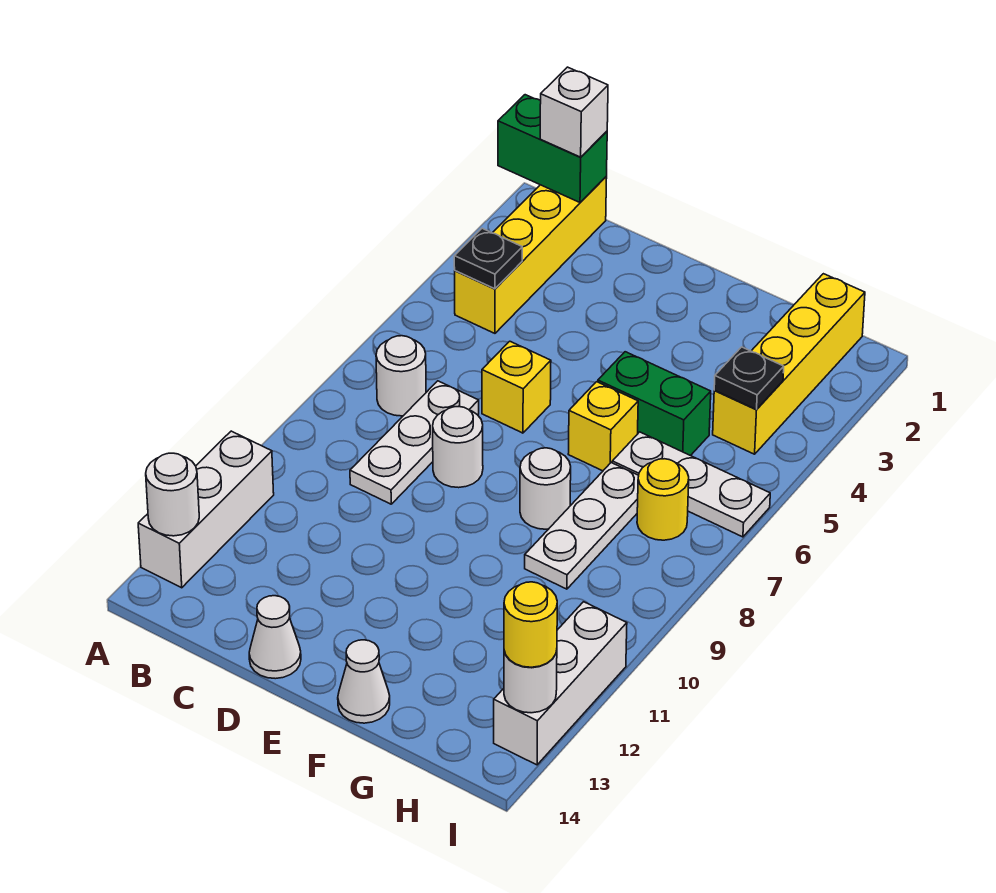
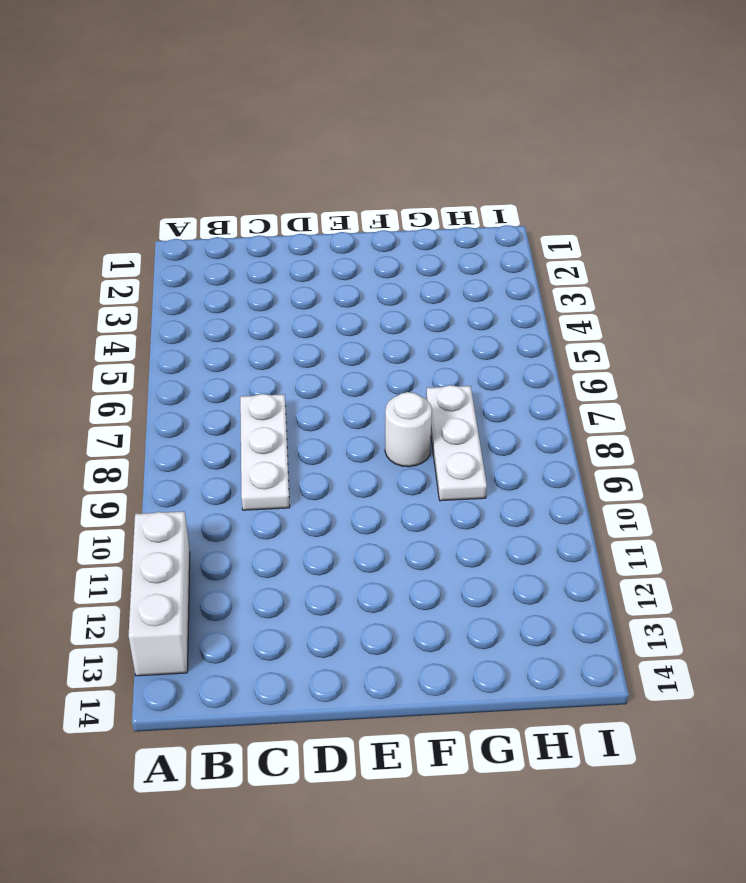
none -> yellow 1x4 brick [455,177,607,333]
none -> white 1x1 round brick [376,336,426,416]
none -> yellow 1x1 brick [482,341,551,433]

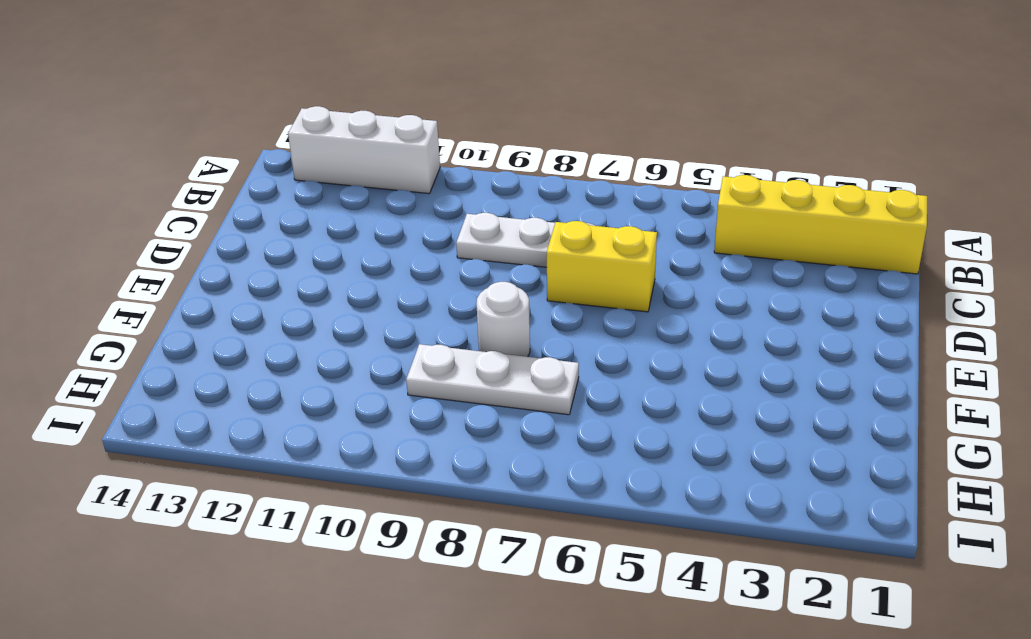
yellow 1x2 brick [547,221,657,312] -> yellow 1x1 brick [482,341,551,433]
none -> white 1x1 round brick [376,336,426,416]
none -> white 1x1 round brick [433,407,483,488]
none -> white 1x1 cone [249,596,301,679]

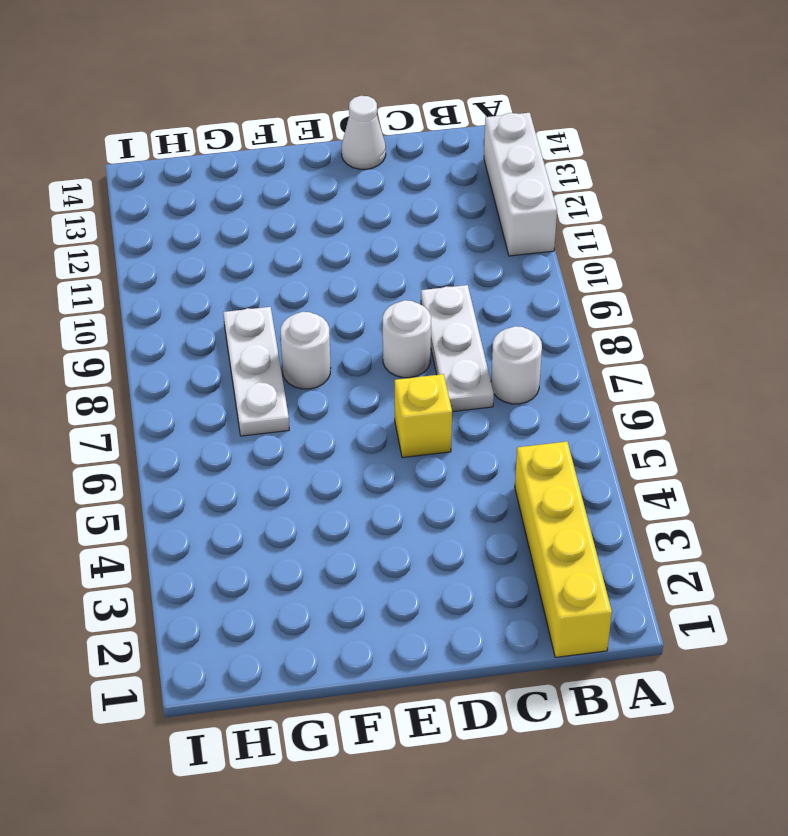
none -> green 1x2 brick [598,352,711,456]
none -> yellow 1x1 brick [568,382,638,471]
none -> white 1x1 cone [338,640,390,723]

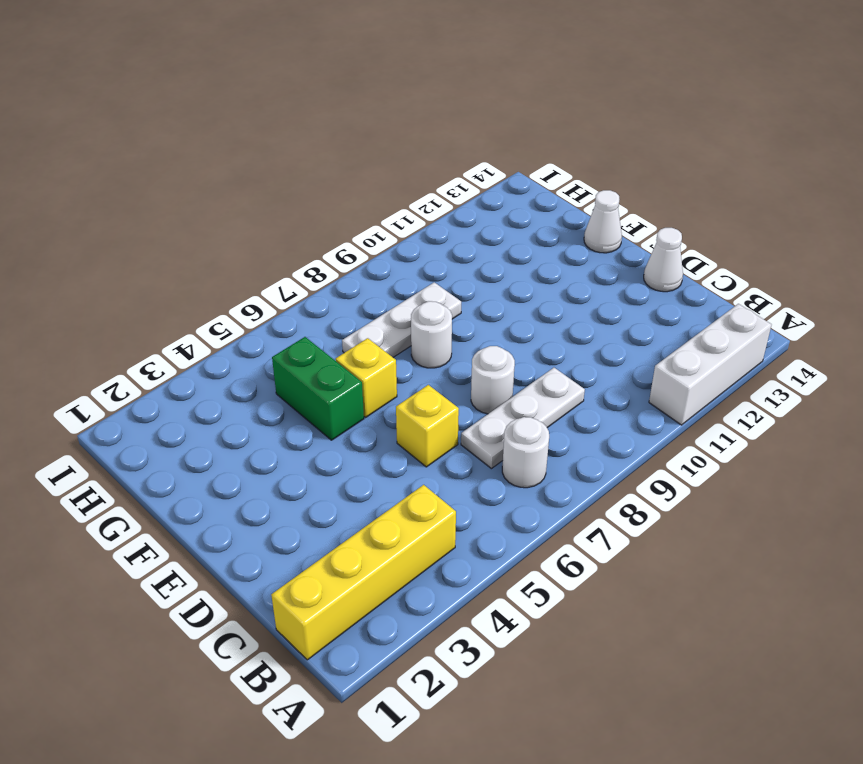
none -> white 1x3 plate [612,432,770,537]
none -> yellow 1x4 brick [713,274,865,454]
none -> yellow 1x1 round brick [637,459,689,540]

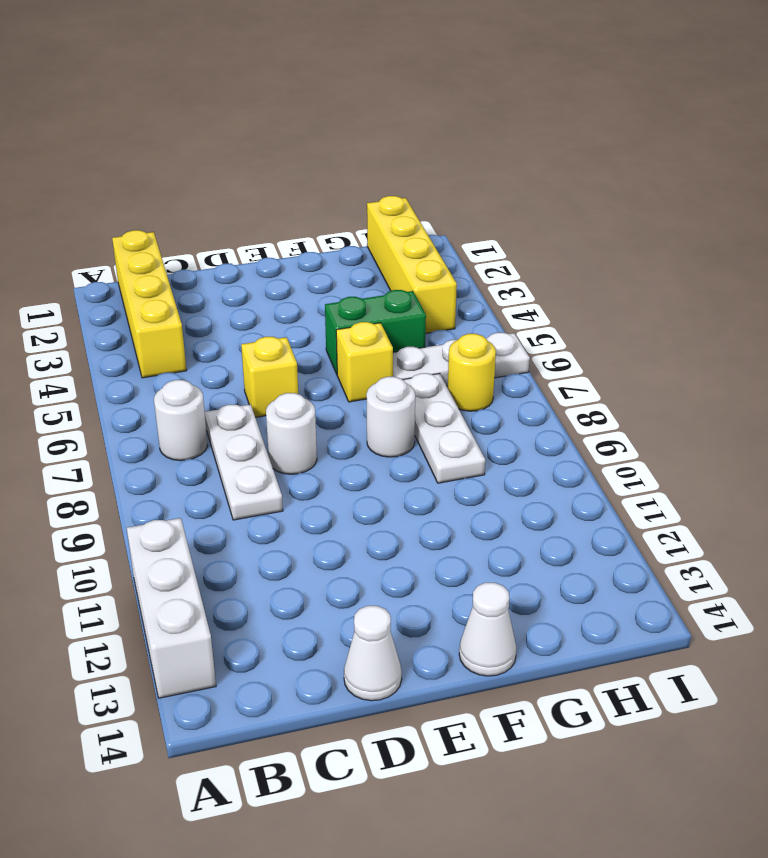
none -> white 1x3 brick [494,602,627,765]
none -> green 1x2 brick [498,95,607,202]
none -> white 1x1 round brick [146,453,199,536]

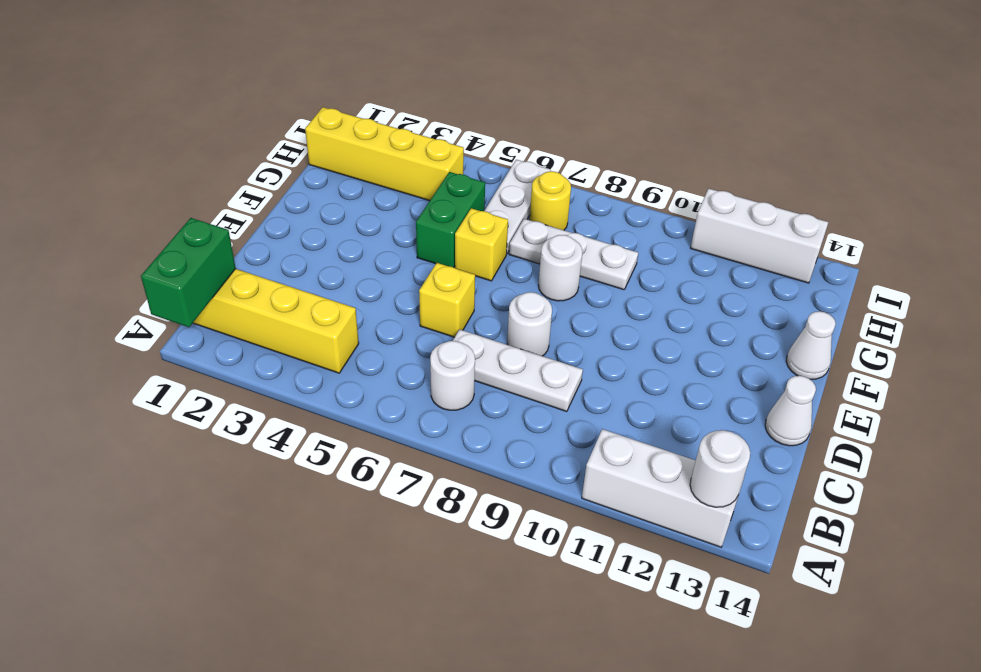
none -> black 1x1 plate [454,228,522,289]
none -> black 1x1 plate [714,347,784,409]
none -> white 1x1 round brick [504,650,557,713]

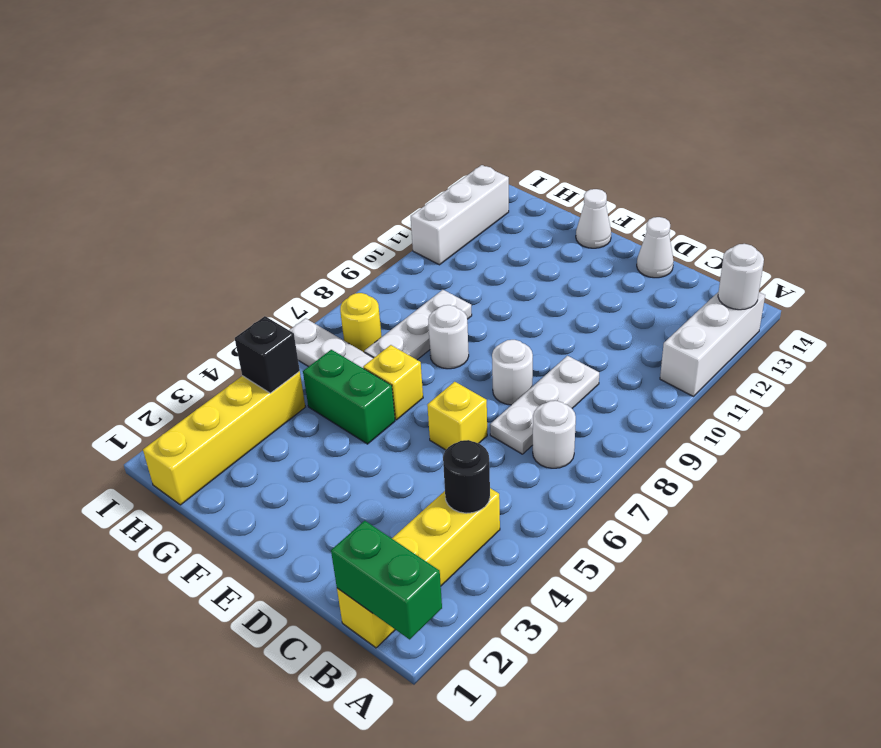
black 1x1 round brick [443,440,490,513] -> black 1x1 plate [454,228,522,289]
black 1x1 brick [235,316,300,393] -> black 1x1 plate [714,347,784,409]
none -> white 1x1 round brick [504,650,557,713]
none -> white 1x1 brick [540,67,608,157]
none -> yellow 1x1 round brick [504,582,557,667]

